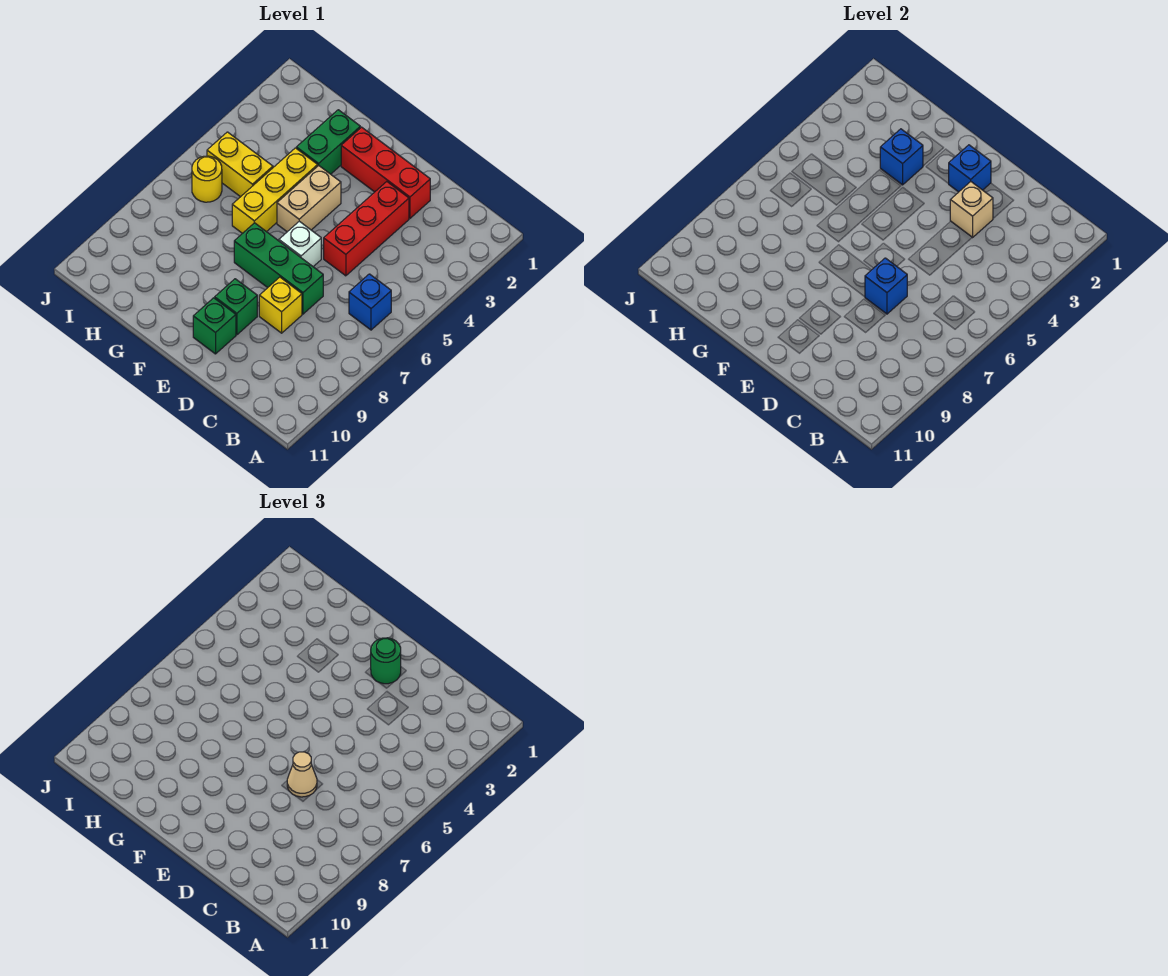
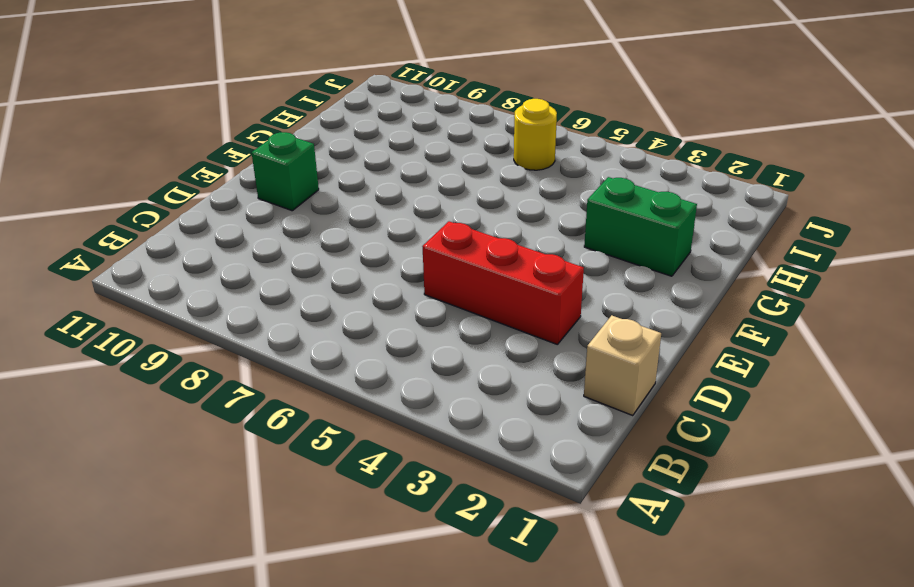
tan 1x1 brick [584,315,661,416] -> tan 1x1 brick moved to [950,182,993,238]
none -> blue 1x1 brick [349,274,391,330]
none -> red 1x3 brick [341,127,430,218]
none -> green 1x3 brick [234,223,323,314]

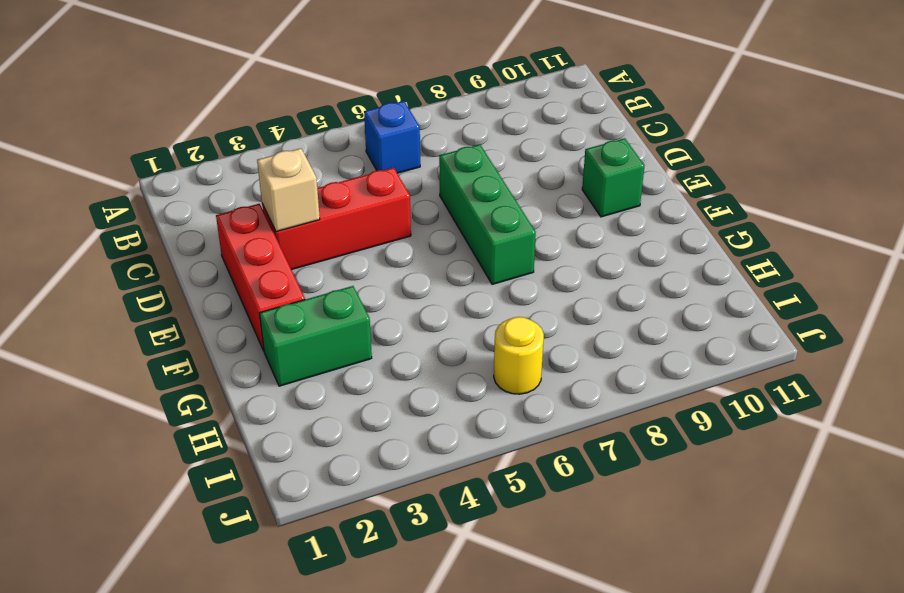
none -> yellow 1x1 brick [259,277,302,333]
none -> white 1x1 brick [279,221,321,267]
none -> green 1x1 brick [215,279,257,335]

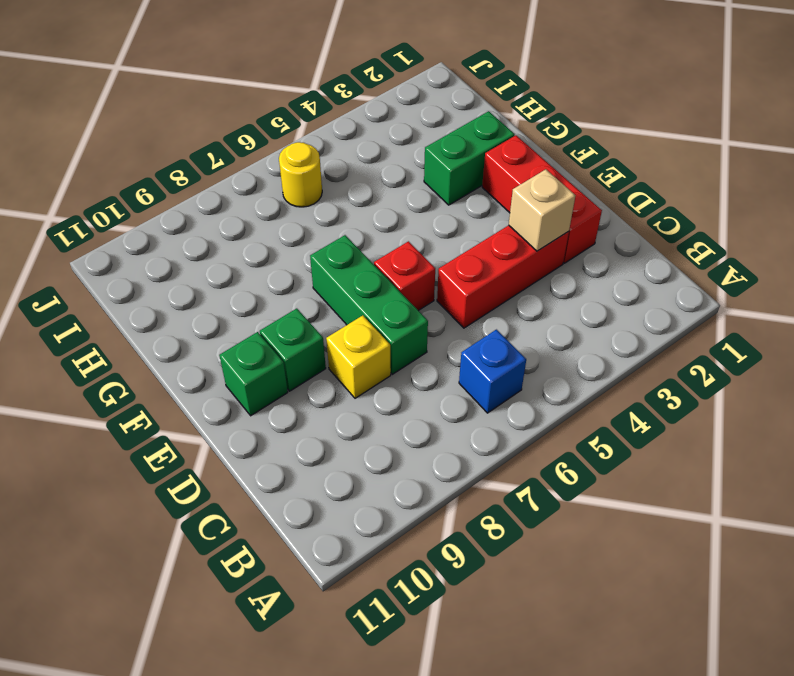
red 1x1 brick [374,241,435,311] -> white 1x1 brick [279,221,321,267]
none -> tan 1x2 brick [277,166,341,232]
none -> yellow 1x3 brick [232,148,318,234]
none -> yellow 1x2 brick [207,132,273,197]

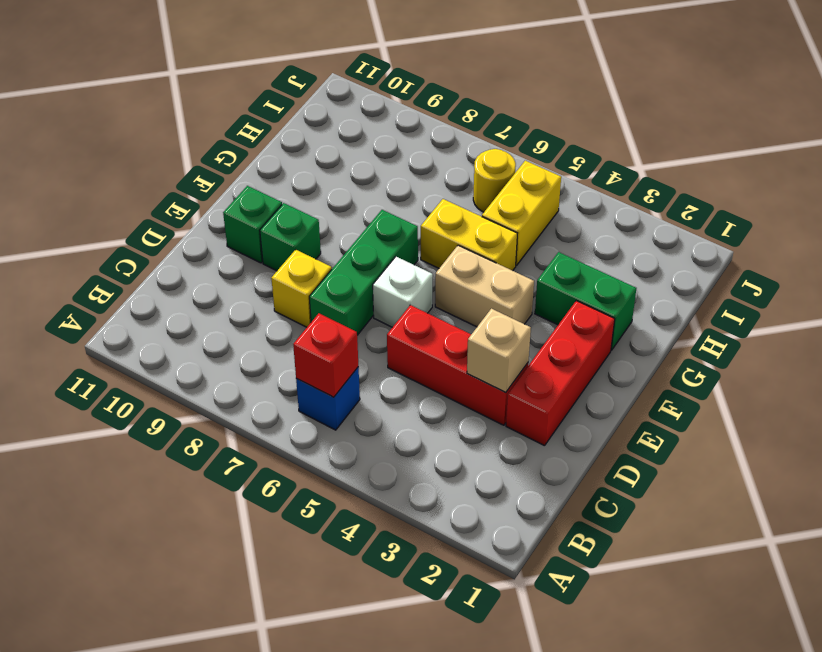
red 1x1 brick [293,313,358,397] -> none
yellow 1x2 brick [421,199,517,271] -> yellow 1x3 brick [232,148,318,234]
none -> blue 1x1 brick [865,258,907,314]
none -> blue 1x1 brick [949,145,991,192]
none -> blue 1x1 brick [880,129,923,185]

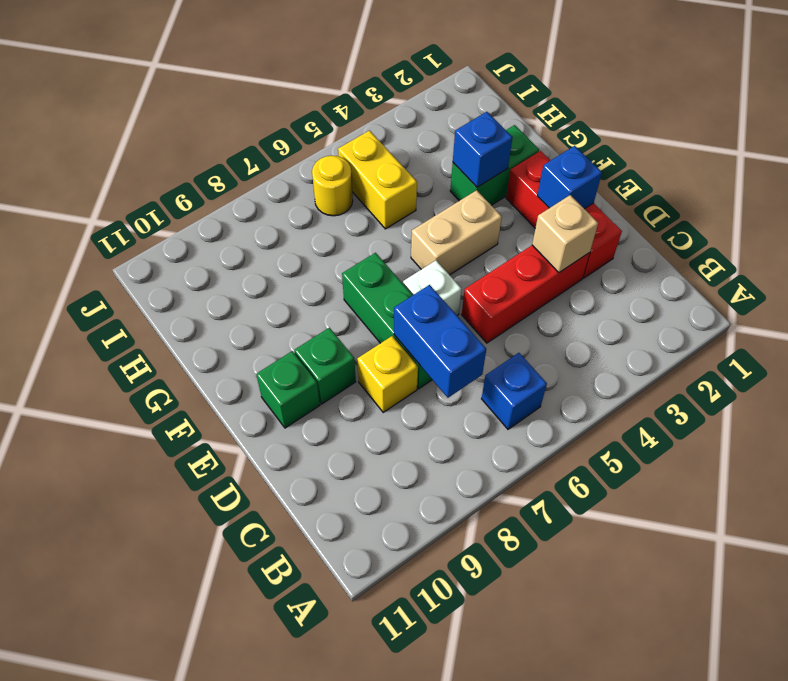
blue 1x2 brick [394,285,486,398] -> blue 1x1 brick [865,258,907,314]
none -> yellow 1x3 brick [232,148,318,234]
none -> tan 1x1 cone [287,752,317,797]
none -> green 1x1 round brick [371,638,401,684]

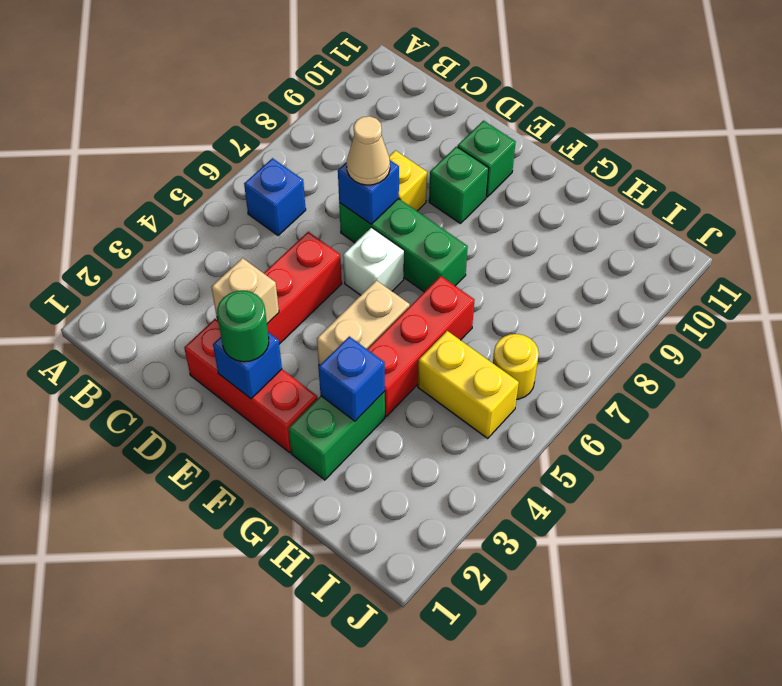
red 1x3 brick [367,276,474,416] -> yellow 1x3 brick [232,148,318,234]

